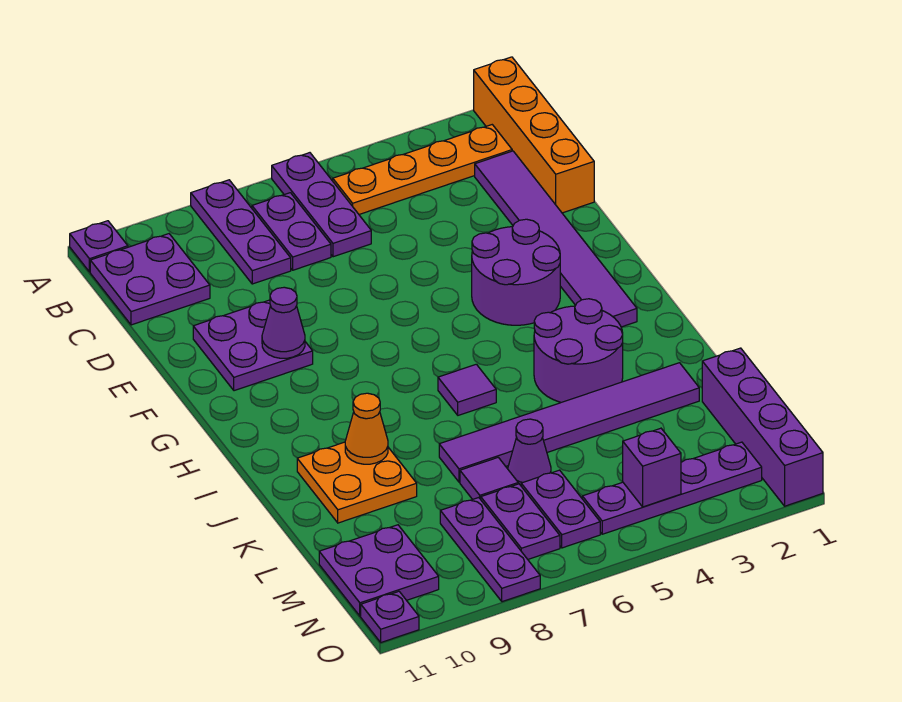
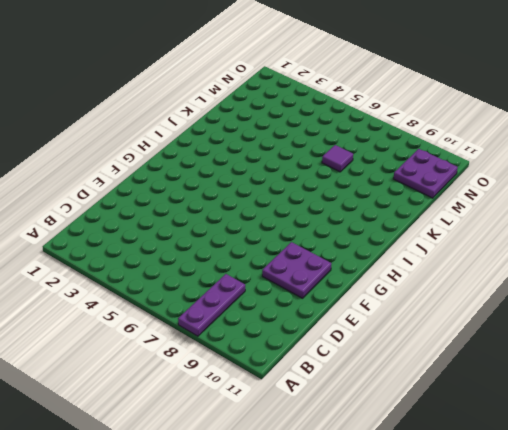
none -> orange 1x4 brick [474,57,594,213]
none -> purple 1x3 plate [272,153,371,257]
none -> purple 1x1 plate [70,221,128,272]

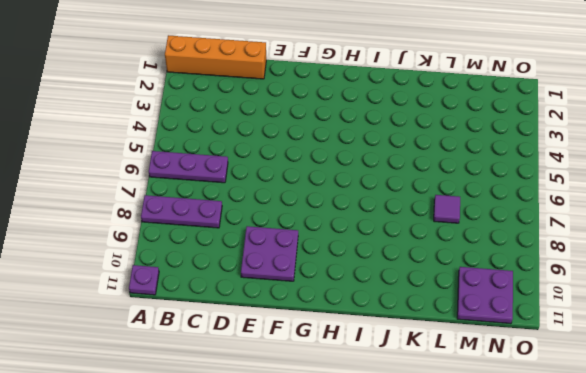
none -> orange 1x4 plate [333,125,512,214]
none -> purple 1x2 plate [252,193,331,270]
none -> purple 2x2 plate [90,234,210,325]

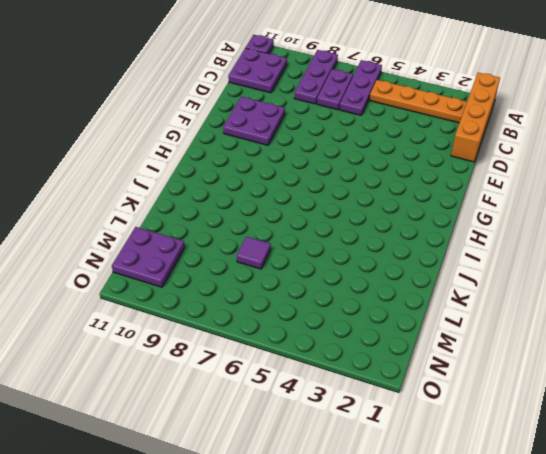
none -> purple 1x6 tile [475,151,637,327]
none -> purple 2x2 round brick [472,219,560,325]
none -> purple 2x2 round brick [534,299,623,402]

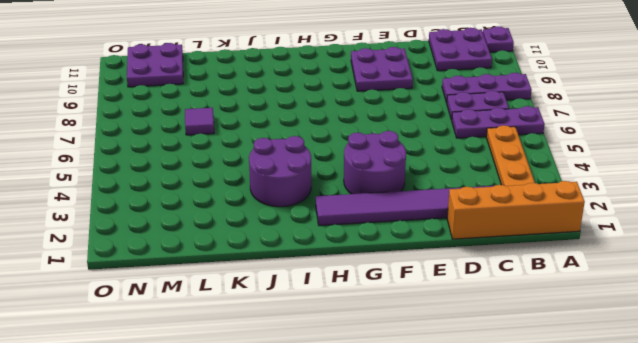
none -> purple 1x1 tile [438,364,496,415]
none -> orange 2x2 plate [297,442,417,523]
none -> purple 1x6 tile [439,363,699,482]

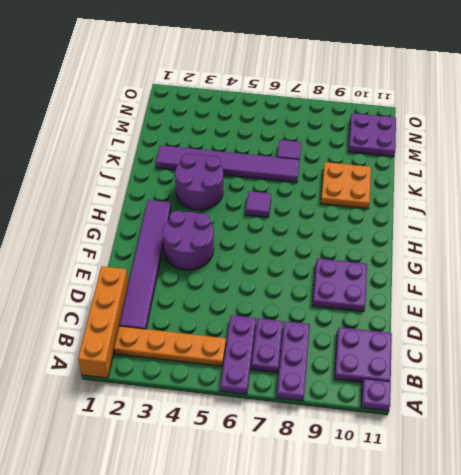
none -> purple 1x4 brick [702,348,823,506]
none -> purple 1x1 cone [508,419,551,485]
none -> purple 1x2 plate [521,470,600,548]

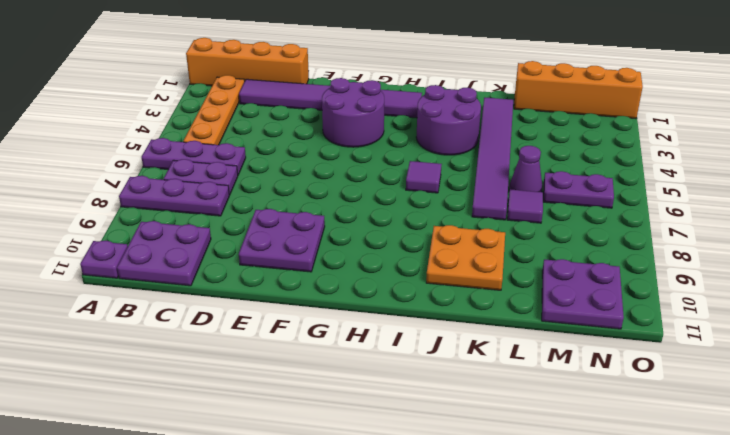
orange 1x4 brick [514,61,643,119] -> purple 1x4 brick [702,348,823,506]
none -> purple 1x2 plate [481,484,560,559]
none -> purple 1x3 plate [440,498,540,602]
none -> purple 1x4 plate [582,442,762,534]

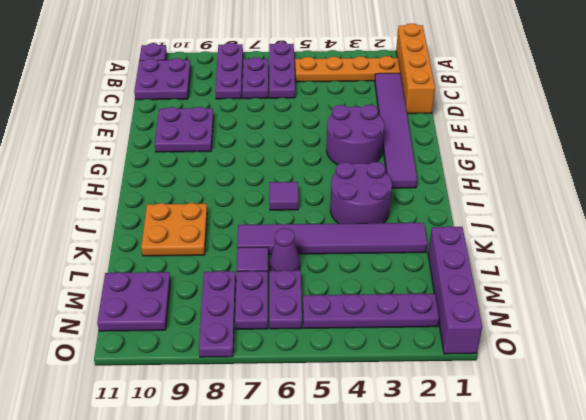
none -> purple 1x1 plate [361,591,419,642]
none -> purple 1x1 cone [262,287,305,358]
none -> orange 1x1 cone [345,393,388,464]

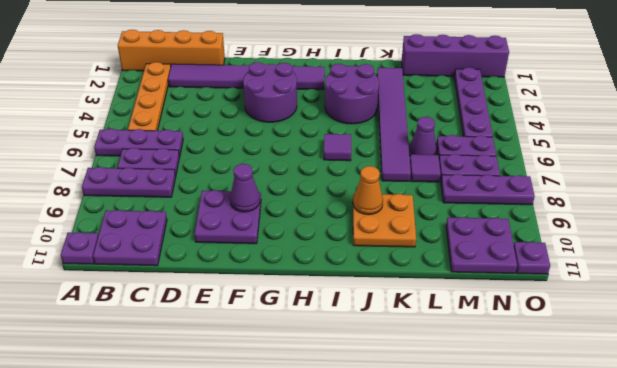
none -> purple 1x1 brick [623,428,681,507]

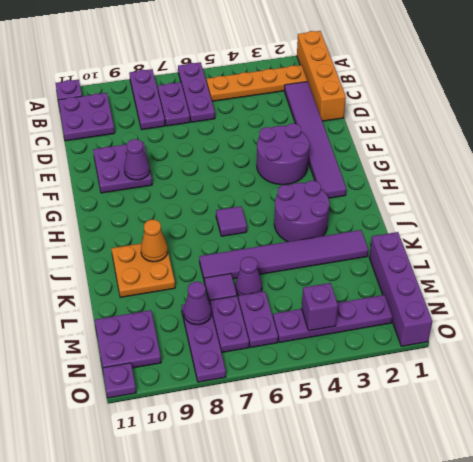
purple 1x1 cone [184,282,211,325] -> none

